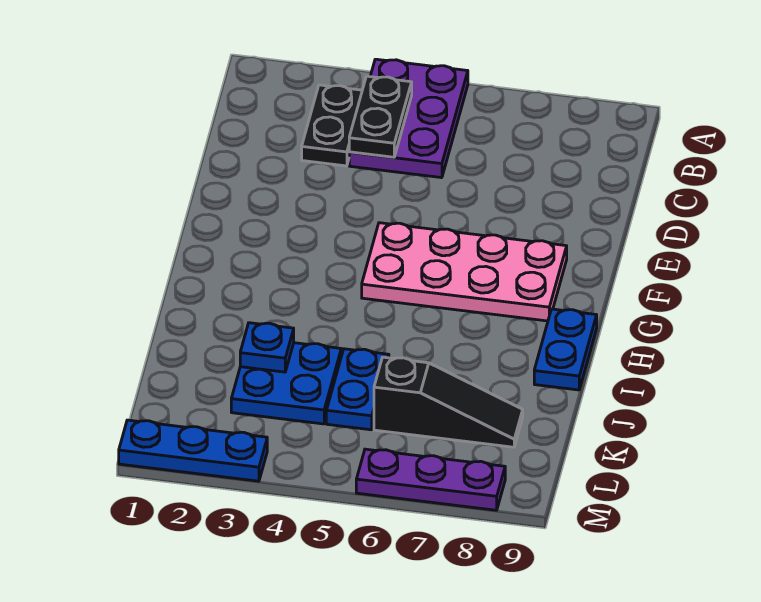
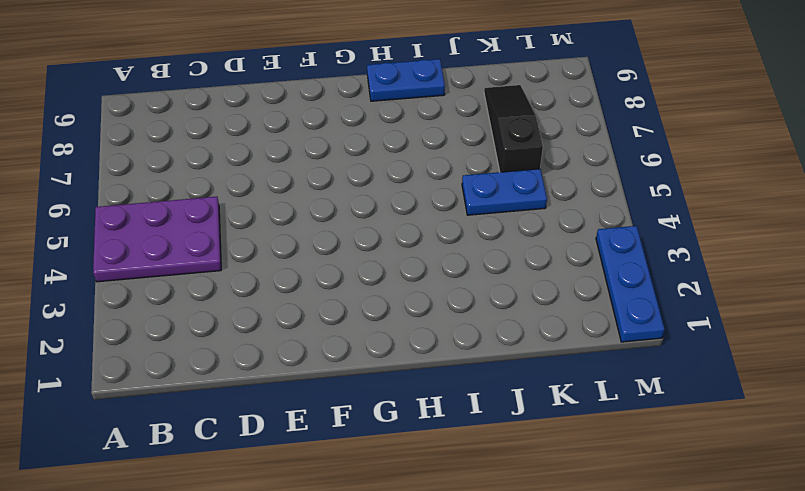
none -> black 1x2 plate [302,85,362,166]
none -> pink 2x4 plate [362,223,567,321]

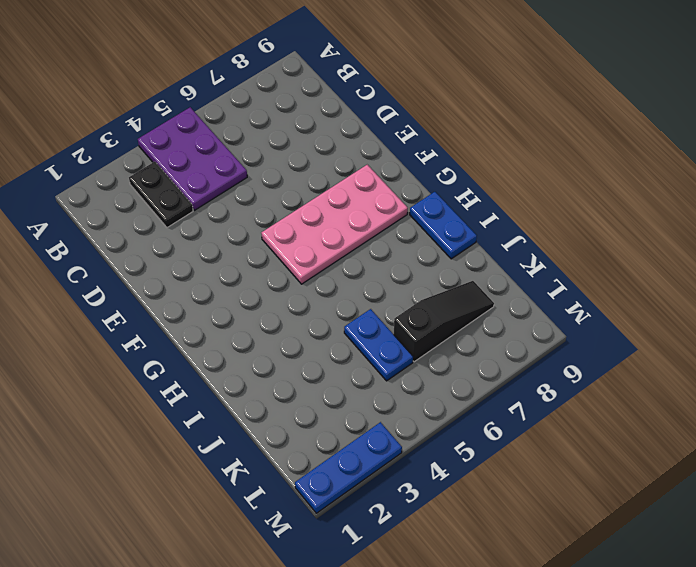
none -> blue 2x2 plate [231,343,341,424]
none -> purple 1x3 plate [356,449,505,510]

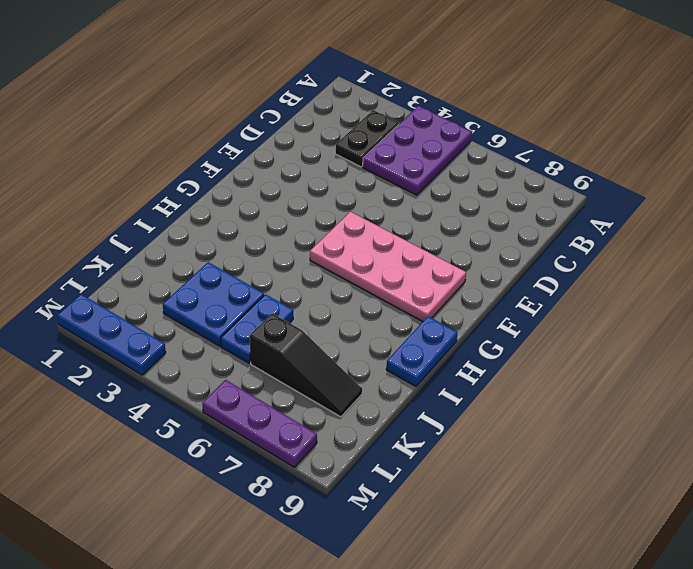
none -> black 1x2 plate [349,76,412,157]
none -> blue 1x1 plate [240,323,294,372]

